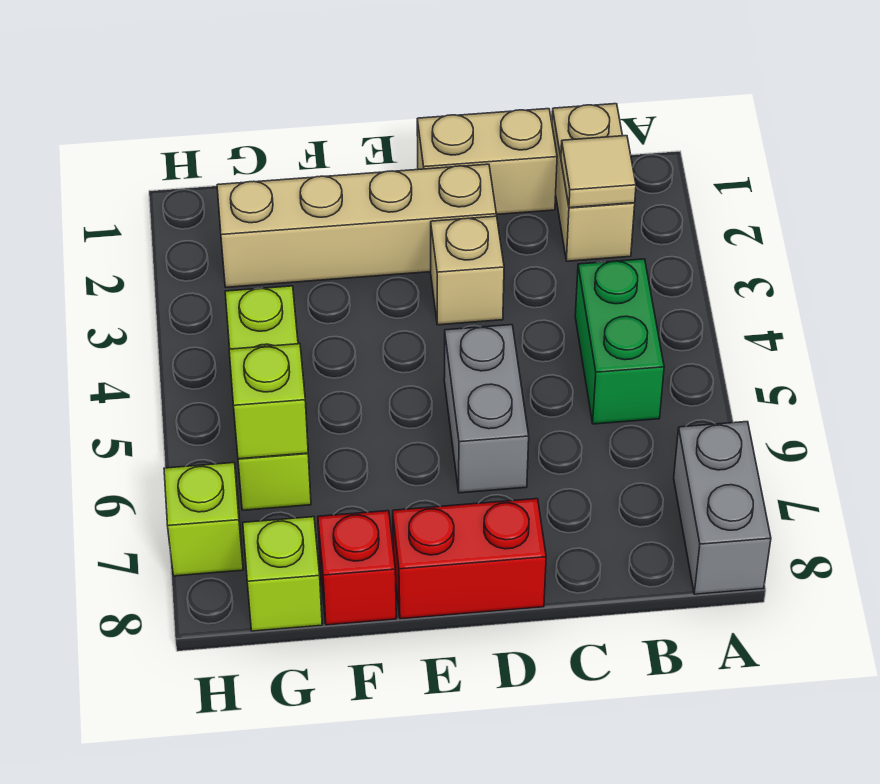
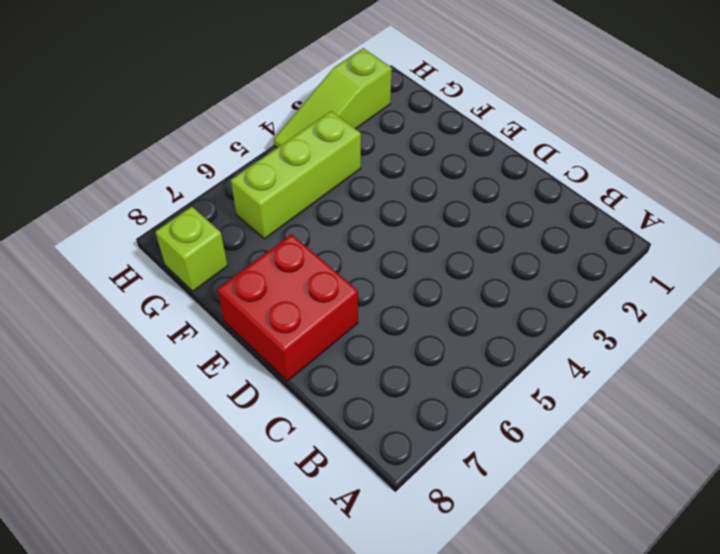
red 2x2 brick [217,234,358,381] -> red 1x2 brick [393,499,546,619]
lime 1x3 slope [274,48,392,148] -> none
none -> grey 1x2 brick [674,422,771,594]
none -> tan 1x2 brick [552,104,635,261]
none -> green 1x2 brick [575,259,664,424]

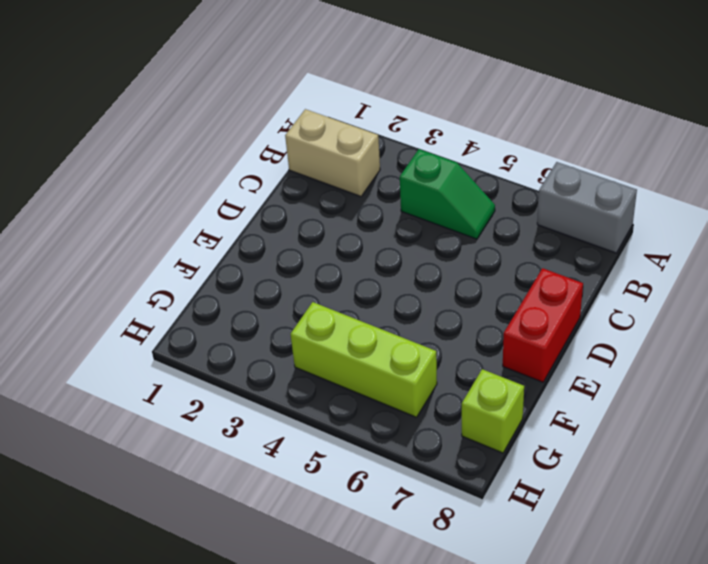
green 1x2 slope [400,149,495,239] -> green 1x2 brick [575,259,664,424]
none -> tan 1x2 brick [417,109,557,215]
none -> tan 1x4 brick [217,164,496,287]
none -> tan 1x1 brick [431,216,504,325]

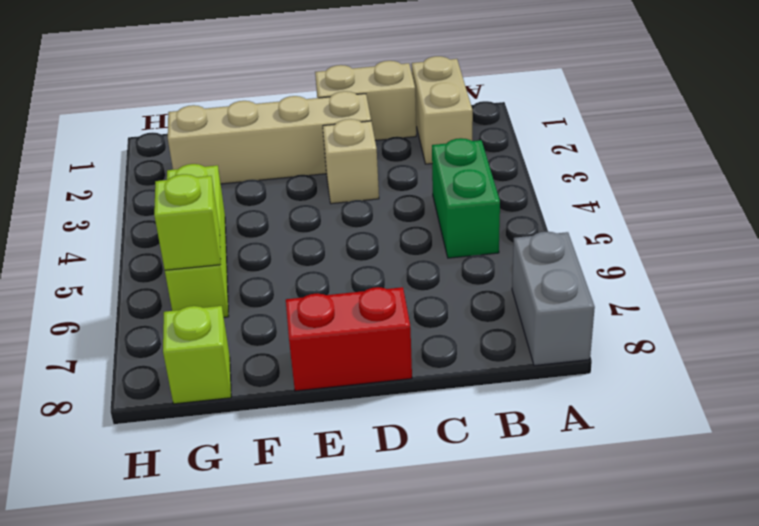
none -> grey 1x2 brick [444,325,529,493]
none -> red 1x1 brick [318,511,396,625]
none -> lime 1x1 brick [164,463,243,576]

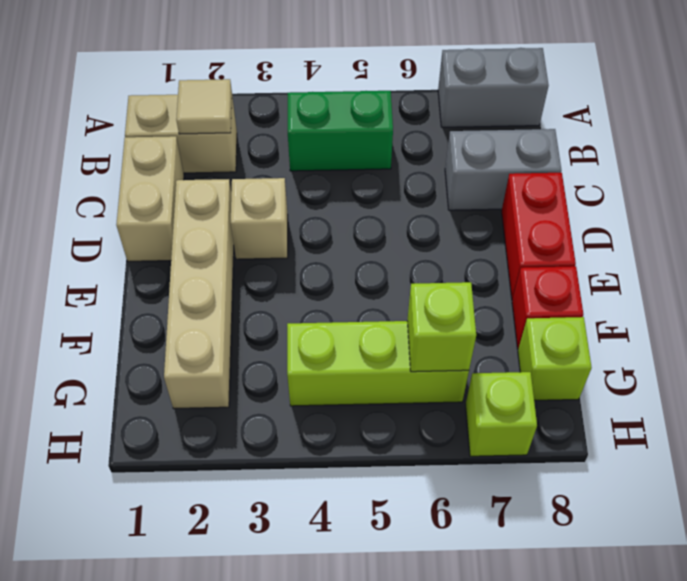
grey 1x2 brick [445,129,561,210] -> grey 1x2 brick moved to [444,325,529,493]

